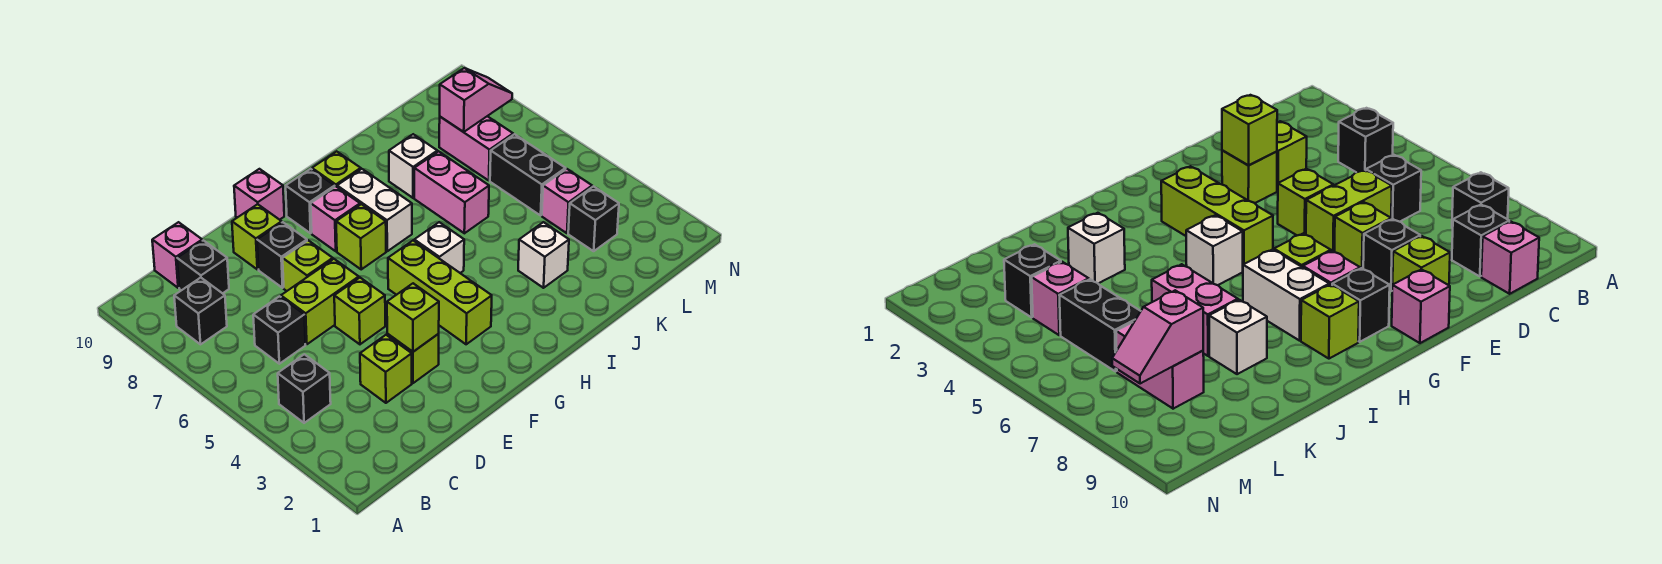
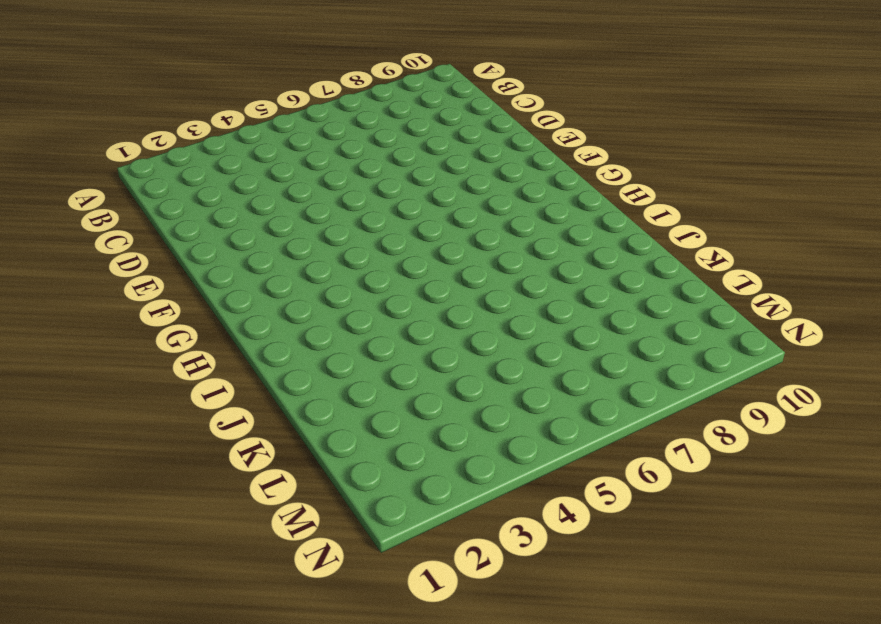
none -> black 1x1 brick [278,354,331,423]
none -> black 1x1 brick [174,278,227,344]
none -> black 1x1 brick [253,296,305,364]

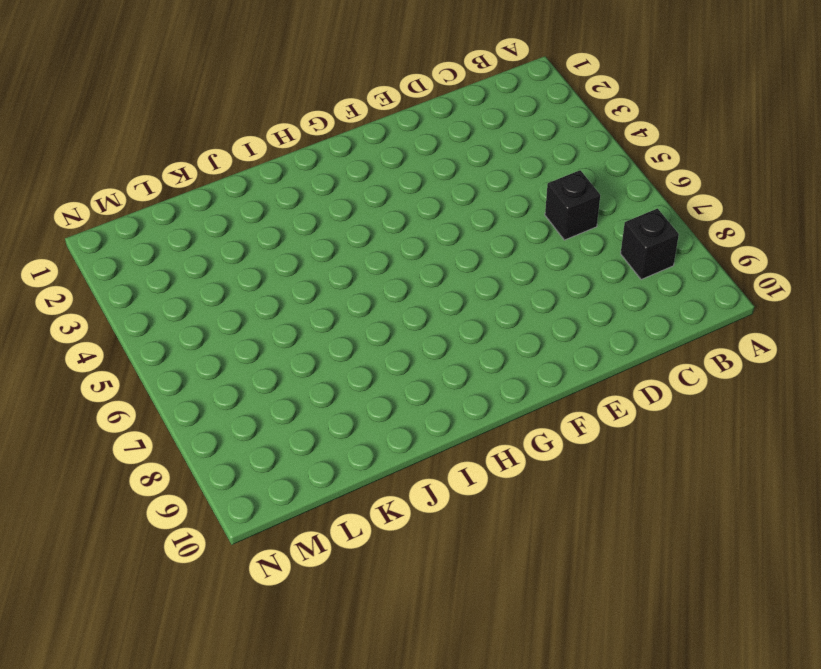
none -> black 1x1 brick [278,354,331,423]
none -> black 1x1 brick [177,240,229,293]
none -> pink 1x1 brick [152,222,202,288]

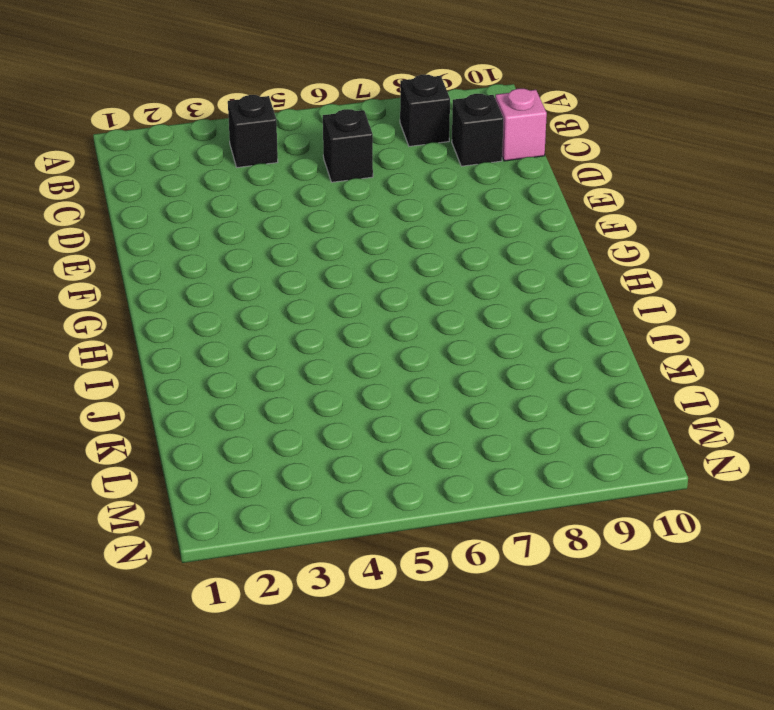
none -> lime 1x1 brick [360,335,412,403]
none -> lime 1x2 brick [281,259,359,344]
none -> lime 1x1 brick [387,334,439,383]

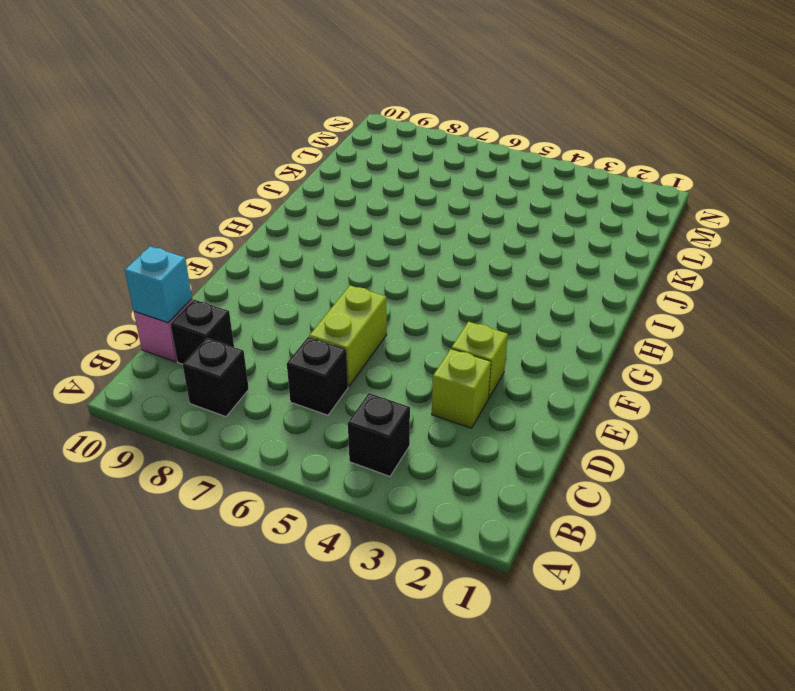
cyan 1x1 brick [125,246,192,323] -> none
none -> lime 1x1 brick [334,278,385,344]
none -> lime 1x1 brick [283,240,333,291]
none -> black 1x1 brick [257,222,307,288]

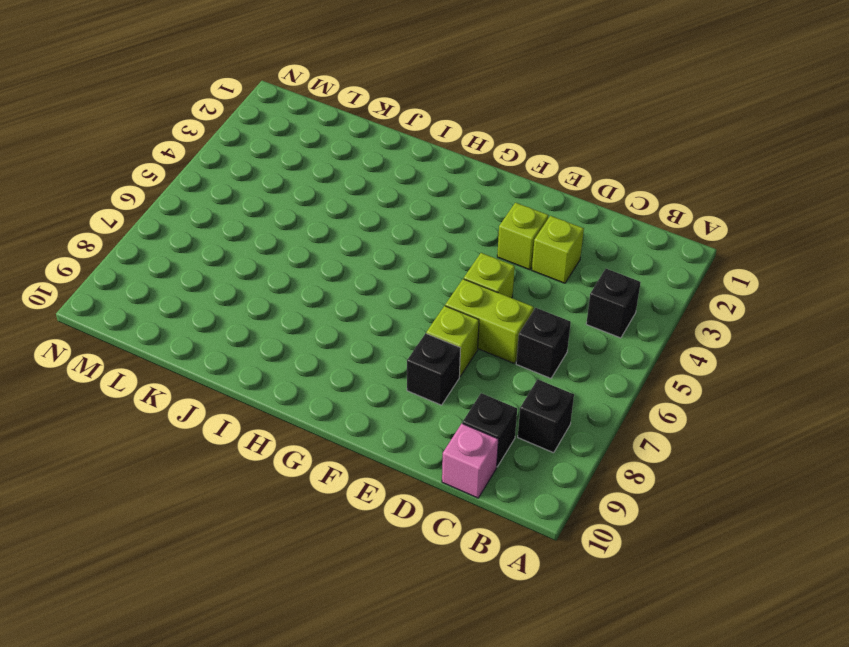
none -> lime 1x1 brick [232,204,282,269]
none -> pink 1x1 brick [234,169,284,220]
none -> lime 1x3 brick [388,241,492,344]

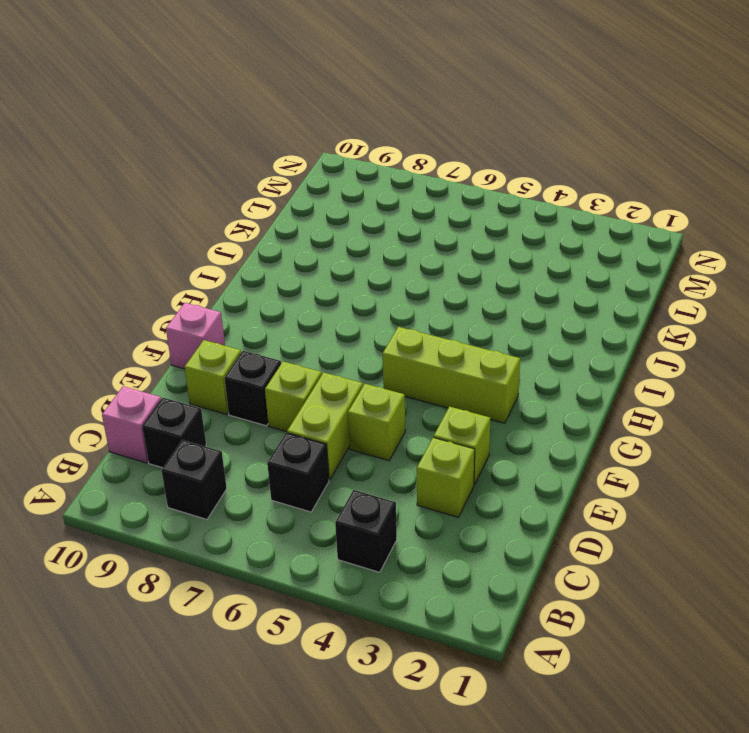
none -> lime 1x1 brick [336,204,386,269]
none -> pink 1x1 brick [311,187,360,251]
none -> black 1x1 brick [286,169,335,233]

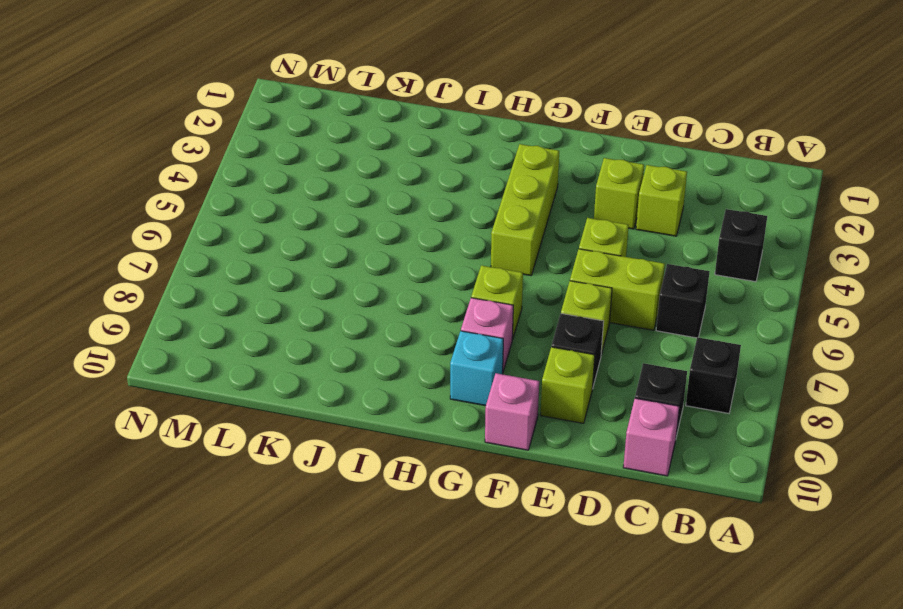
cyan 1x1 brick [450,331,503,406] -> black 1x1 brick [286,169,335,233]
none -> white 1x1 brick [414,222,464,273]
none -> white 1x2 brick [337,169,412,251]
none -> lime 1x1 brick [312,151,361,187]

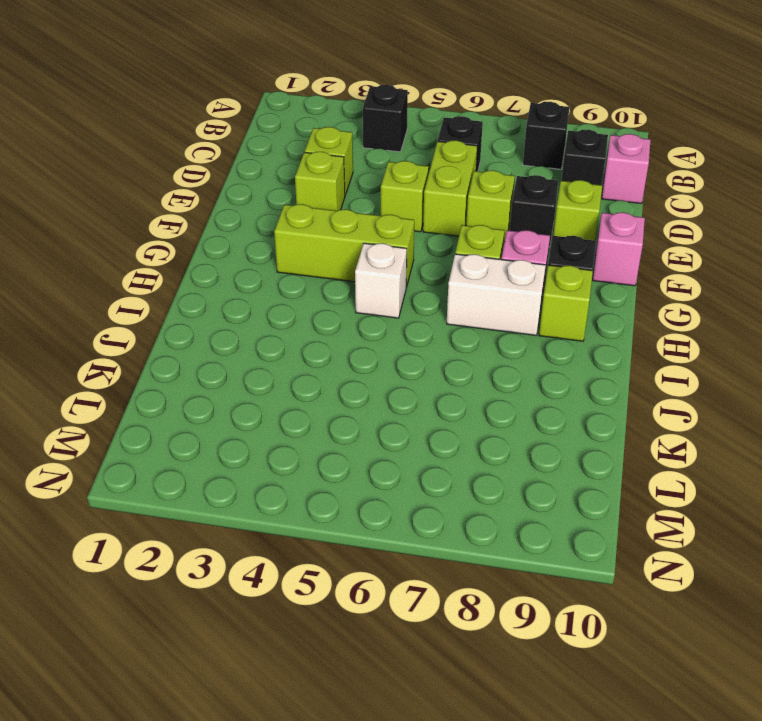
none -> white 1x1 brick [518,222,569,288]
none -> pink 1x2 brick [414,151,489,233]
none -> white 1x1 brick [389,134,437,198]

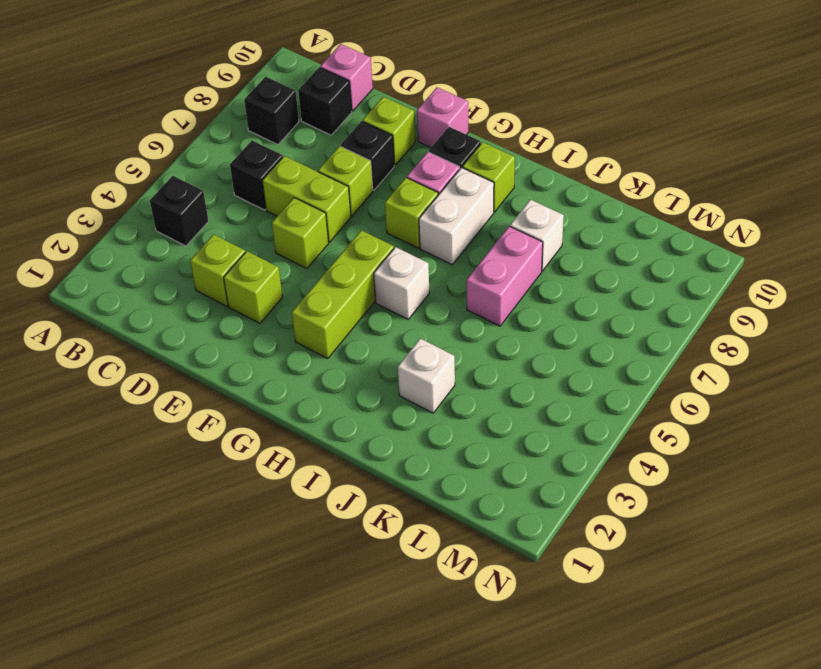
none -> black 1x1 brick [568,186,619,251]
none -> pink 1x1 brick [542,169,592,233]
none -> black 1x2 brick [490,134,566,215]

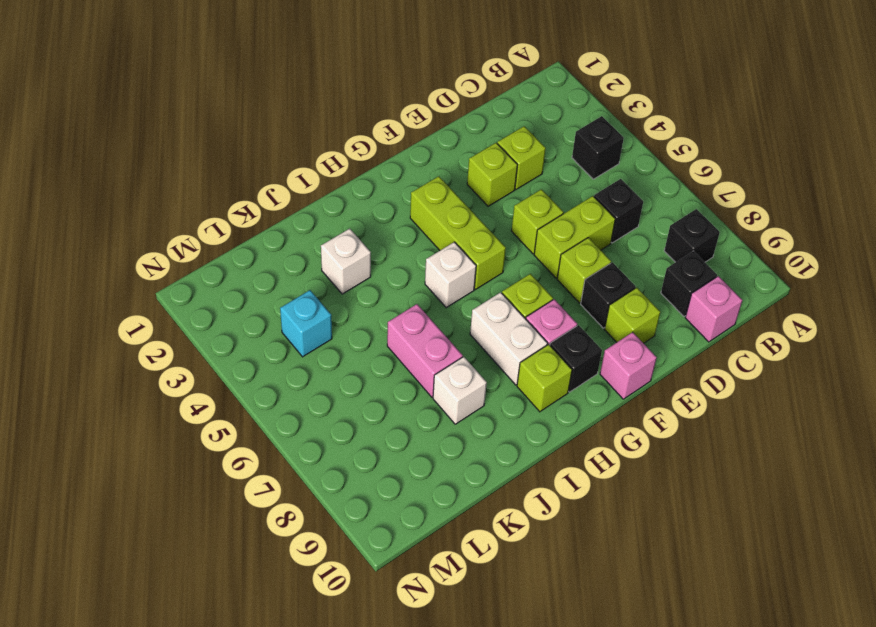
cyan 1x1 brick [280,290,332,357] -> pink 1x1 brick [542,169,592,233]
none -> black 1x1 brick [568,186,619,251]
none -> black 1x2 brick [490,134,566,215]
none -> pink 1x2 brick [439,116,513,180]

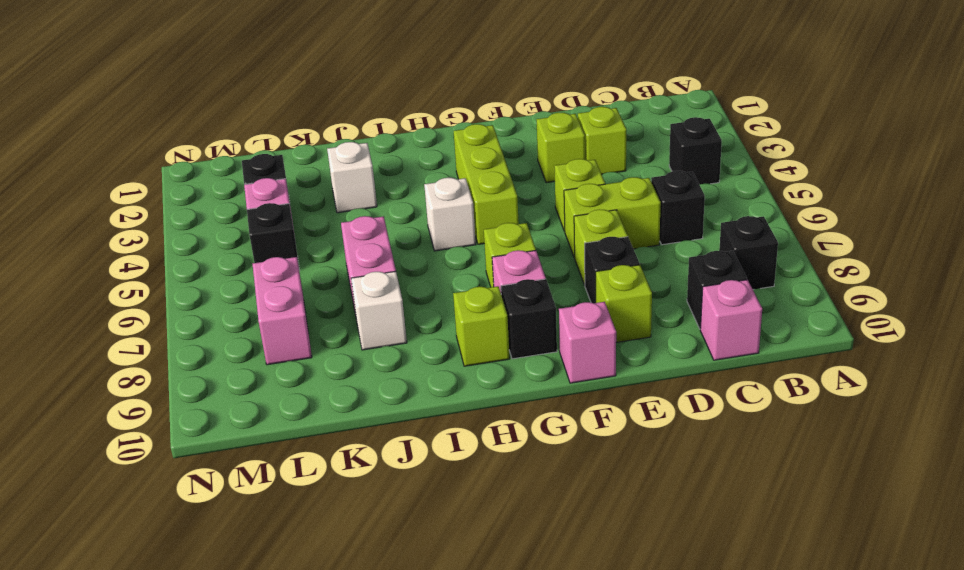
black 1x1 brick [247,203,300,271] -> black 1x2 brick [490,134,566,215]
none -> white 1x2 brick [337,169,412,251]
none -> lime 1x1 brick [387,283,439,352]
none -> pink 1x2 slope [440,68,512,132]

